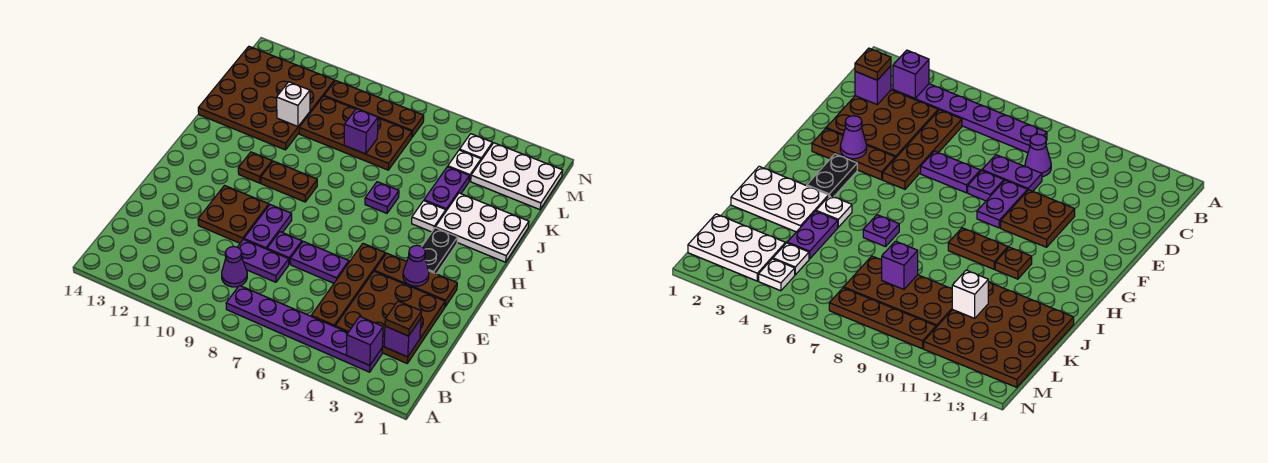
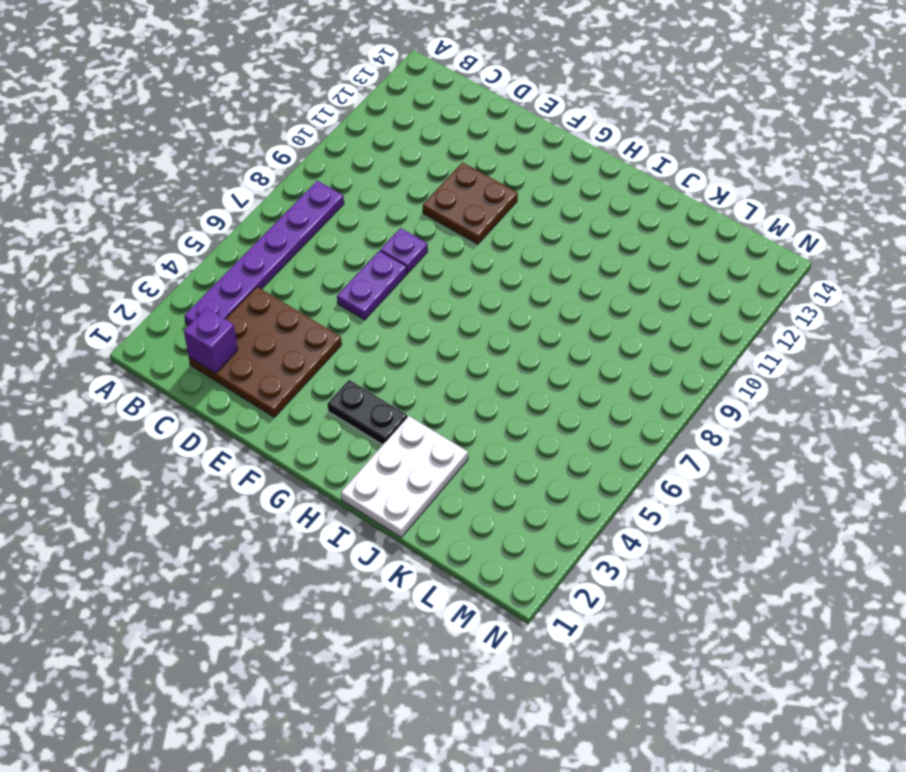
none -> brown 1x4 plate [311,243,385,327]
none -> purple 1x1 cone [222,247,247,287]
none -> purple 1x2 plate [238,239,289,282]

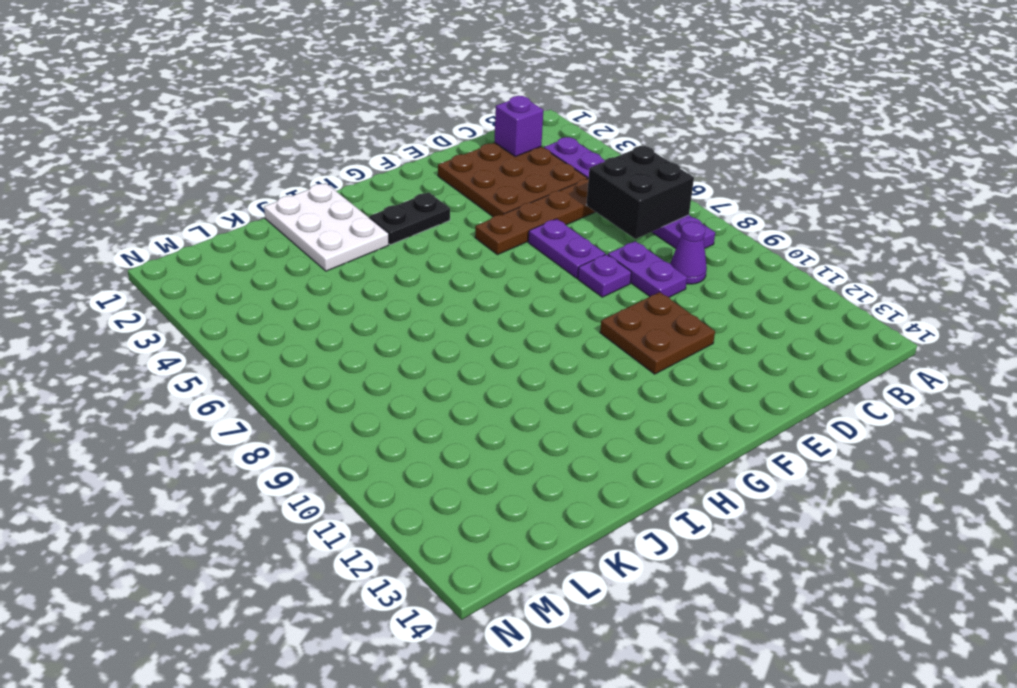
black 2x2 brick [586,146,694,239] -> none
none -> purple 1x2 plate [244,205,292,249]
none -> brown 1x3 plate [374,253,457,307]
none -> brown 1x2 plate [261,161,317,202]

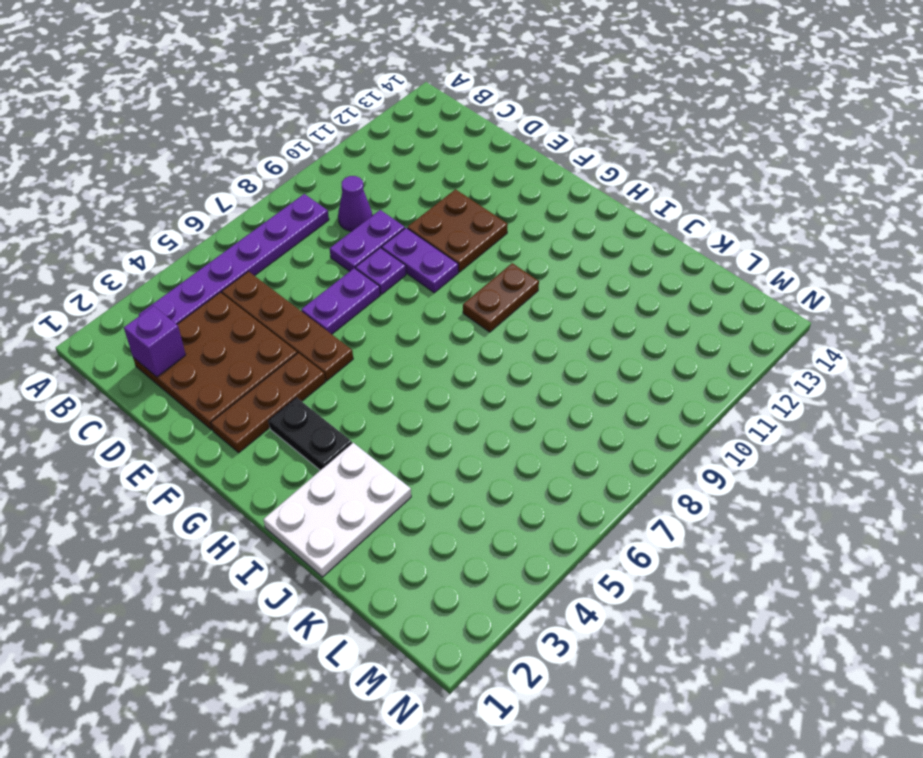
none -> brown 1x1 plate [238,152,272,183]
none -> white 1x1 plate [412,201,446,232]
none -> purple 1x1 plate [365,182,399,213]

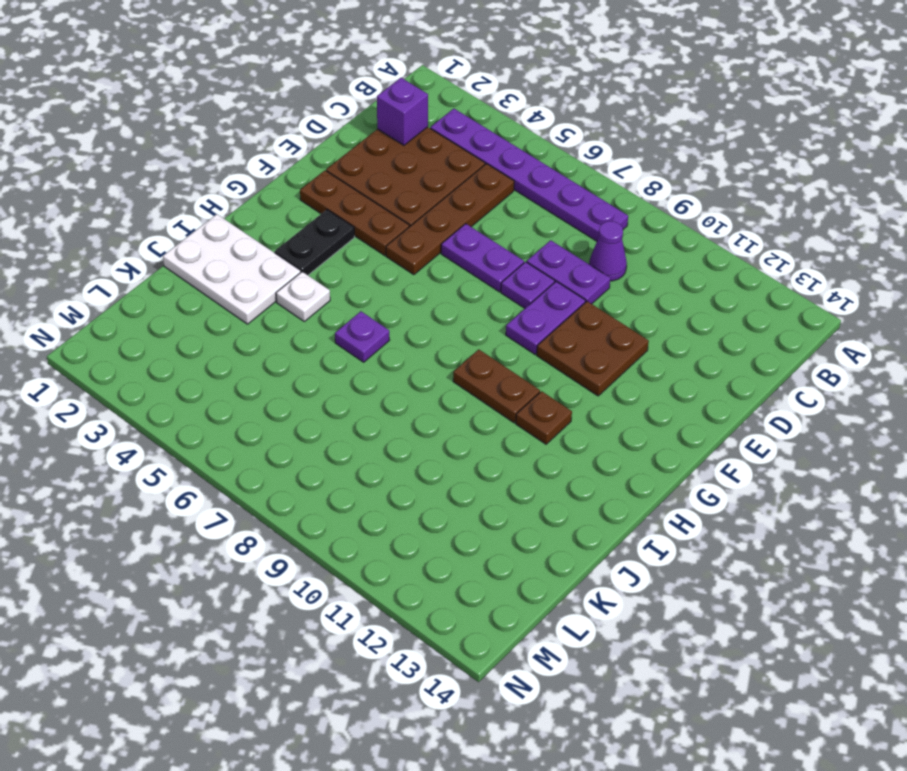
none -> purple 1x2 plate [424,167,469,211]
none -> brown 4x4 plate [198,47,334,150]
none -> brown 2x4 plate [299,96,412,170]

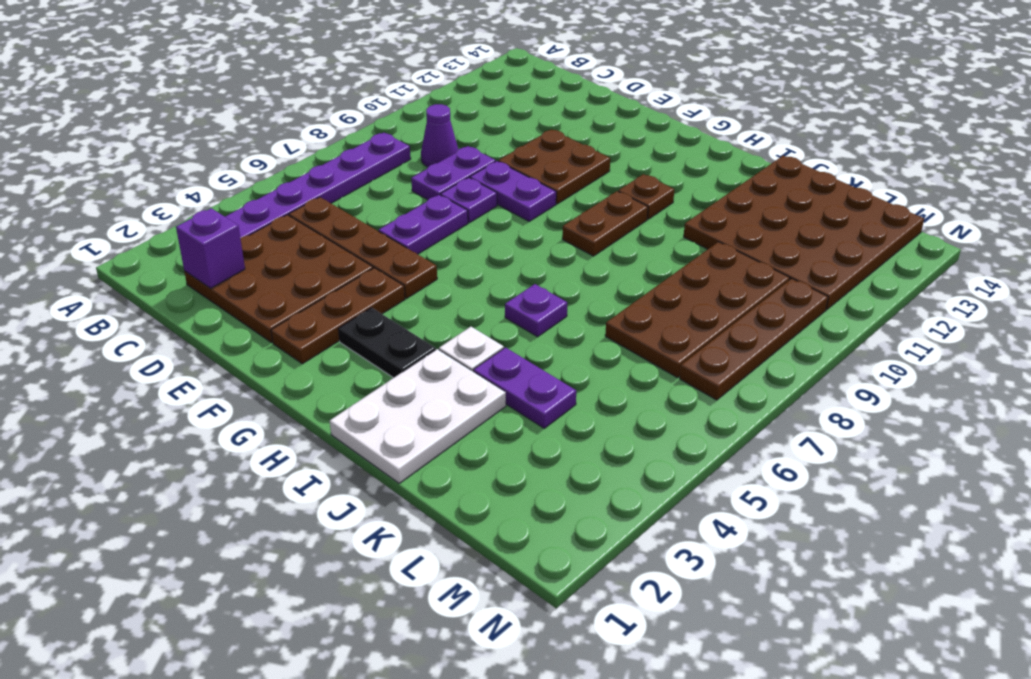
none -> white 2x3 plate [471,143,563,210]
none -> white 1x1 plate [448,150,481,181]
none -> white 1x1 plate [460,134,492,160]

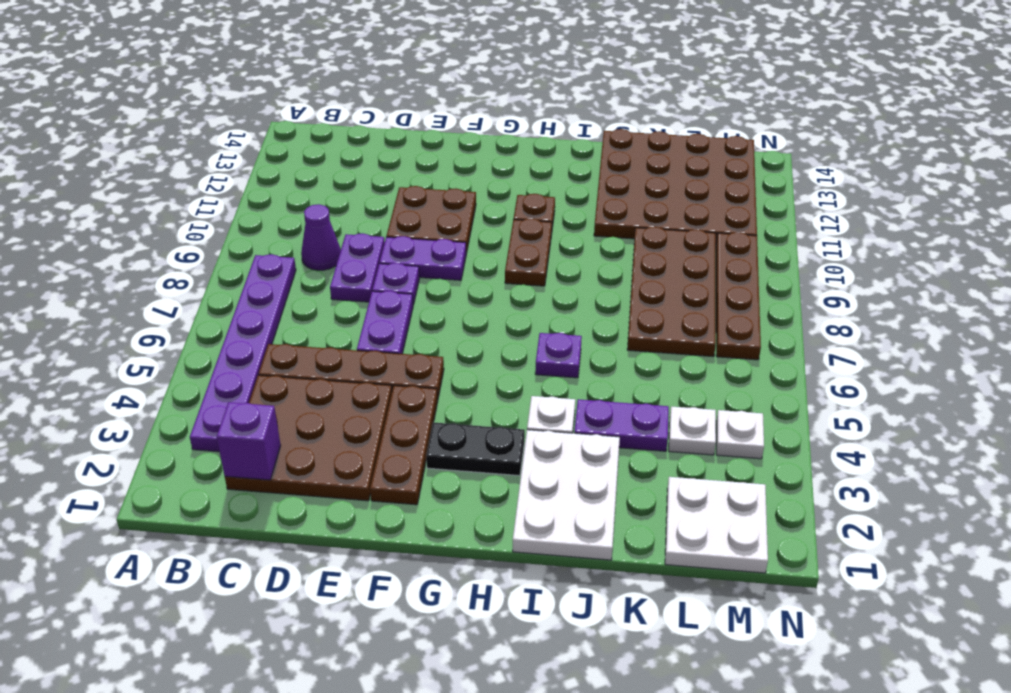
white 2x2 plate [665,477,768,573] -> white 2x3 plate [471,143,563,210]
none -> purple 1x1 brick [346,317,383,366]
none -> purple 1x1 cone [403,245,429,286]
none -> purple 1x1 brick [344,109,378,154]

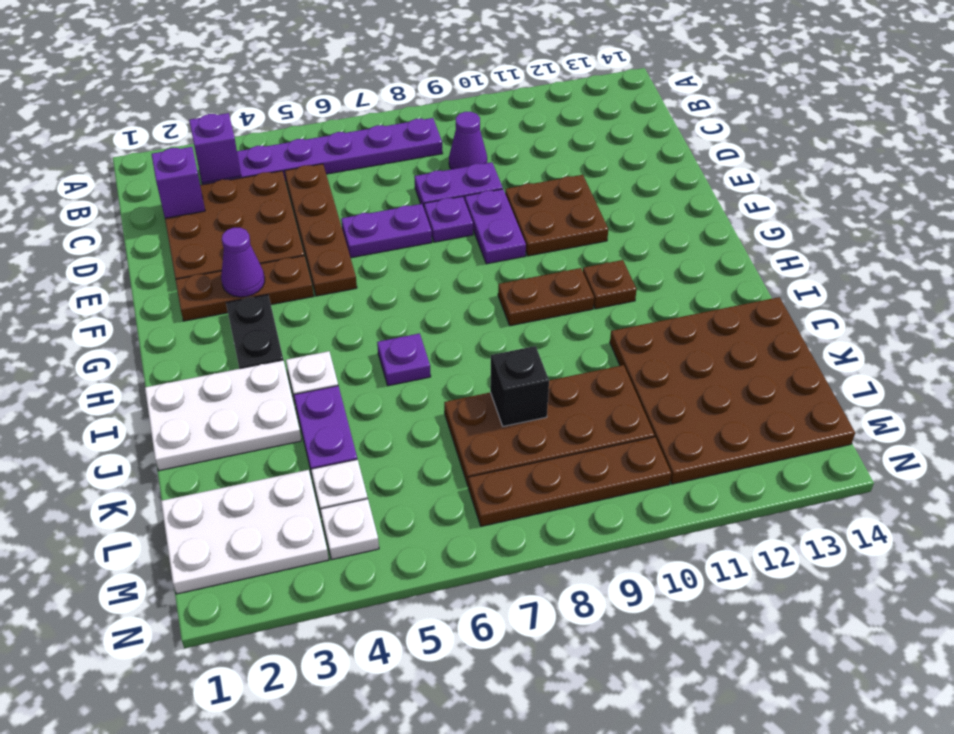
black 1x1 brick [490,346,549,426] -> purple 1x1 brick [344,109,378,154]
none -> white 1x1 brick [277,82,310,126]
none -> brown 1x1 plate [385,301,421,336]

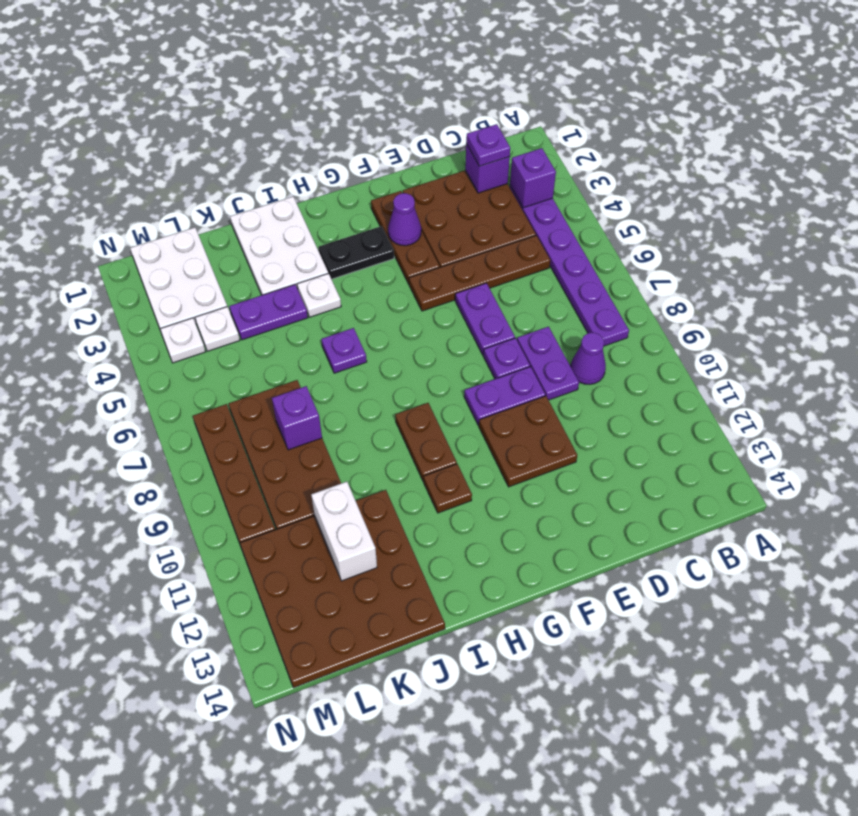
purple 1x1 plate [466,124,510,166] -> brown 1x1 plate [385,301,421,336]
white 1x2 brick [311,482,377,581] -> white 1x1 brick [277,82,310,126]

